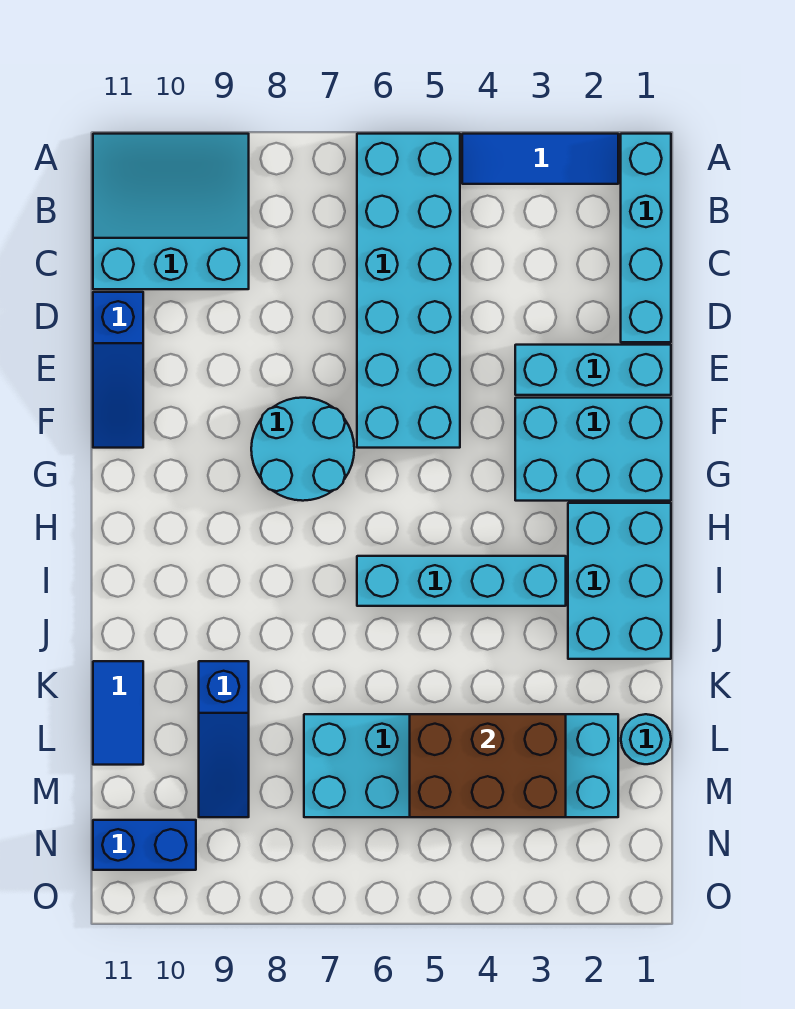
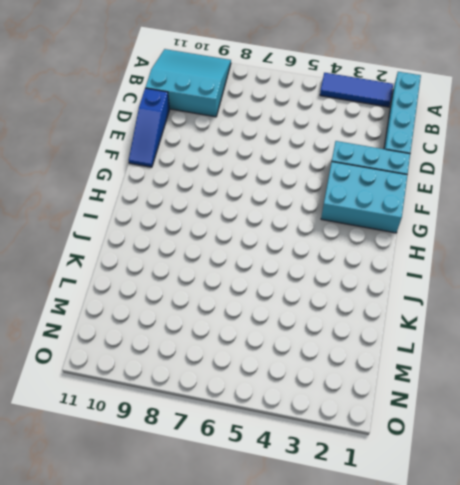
none -> cyan 2x6 brick [357,134,460,448]
none -> cyan 2x2 round brick [251,398,354,501]
none -> cyan 2x3 brick [568,503,671,659]

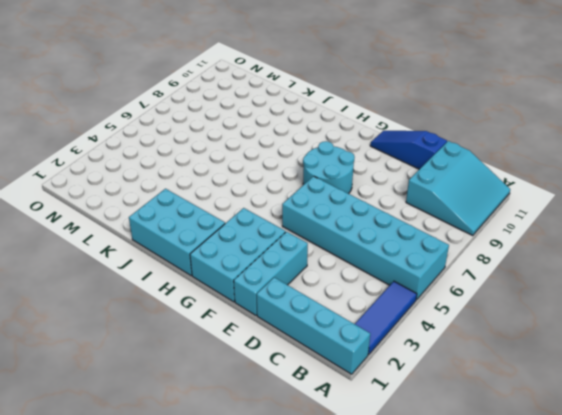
none -> cyan 1x4 brick [357,556,566,606]
none -> blue 1x3 slope [199,661,249,817]
none -> blue 1x2 tile [93,661,143,765]

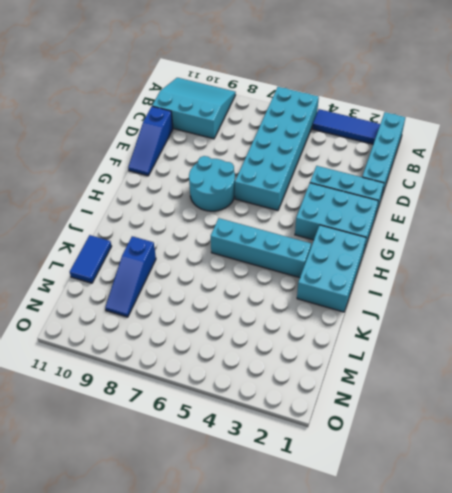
none -> cyan 1x1 round brick [621,714,671,764]
none -> cyan 2x6 brick [304,714,618,817]
none -> blue 1x2 brick [93,820,196,870]

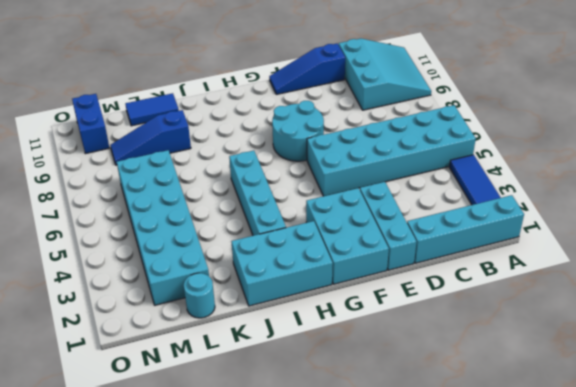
none -> brown 2x3 brick [410,714,566,817]

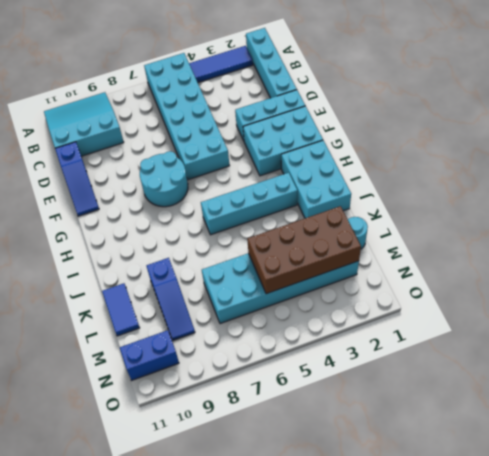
brown 2x4 brick [247,206,361,294] -> brown 2x3 brick [410,714,566,817]

